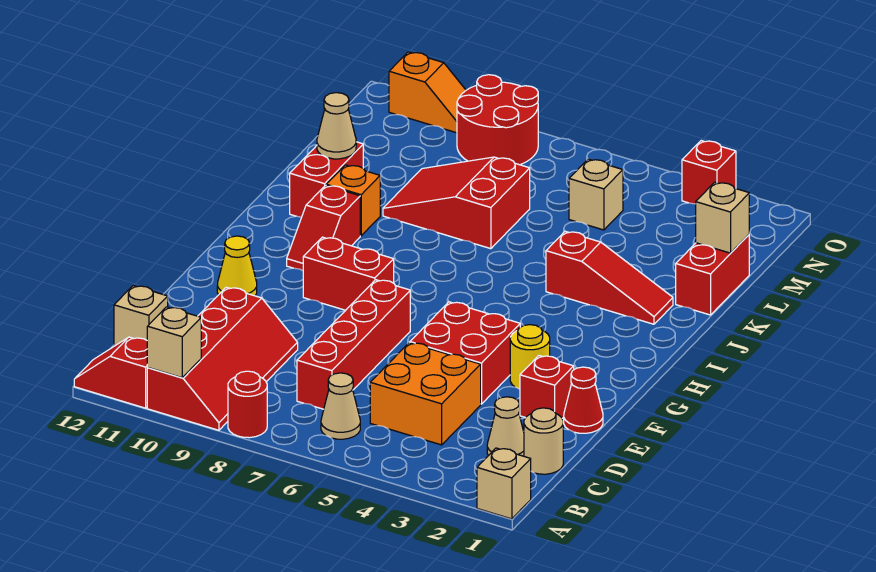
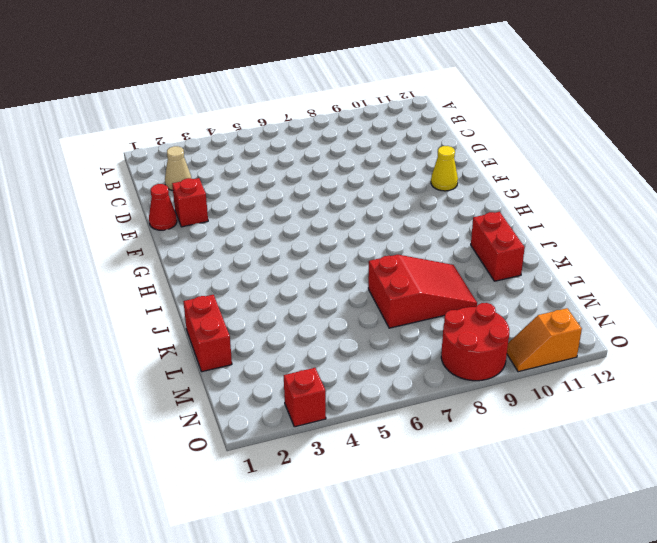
none -> tan 1x1 brick [477,448,531,519]
none -> red 1x1 round brick [228,371,267,438]
none -> red 2x4 slope [147,287,298,430]

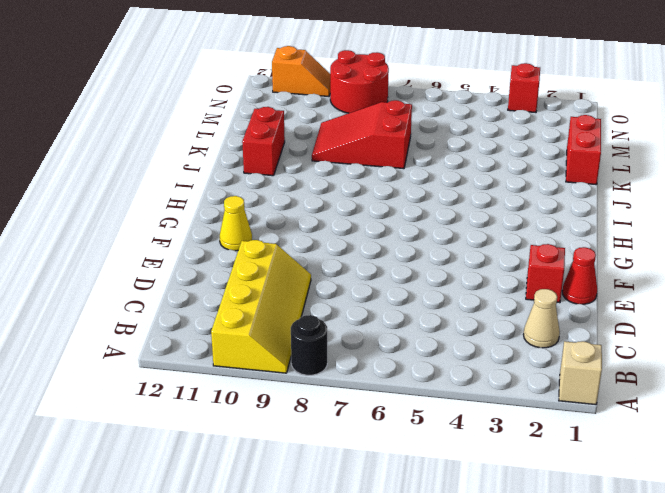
black 1x1 round brick [291,315,327,375] -> red 1x1 round brick [228,371,267,438]
yellow 2x4 slope [211,240,311,373] -> red 2x4 slope [147,287,298,430]
none -> red 1x2 slope [74,337,148,408]
none -> tan 1x1 cone [321,373,360,439]
none -> tan 1x1 round brick [524,408,563,474]

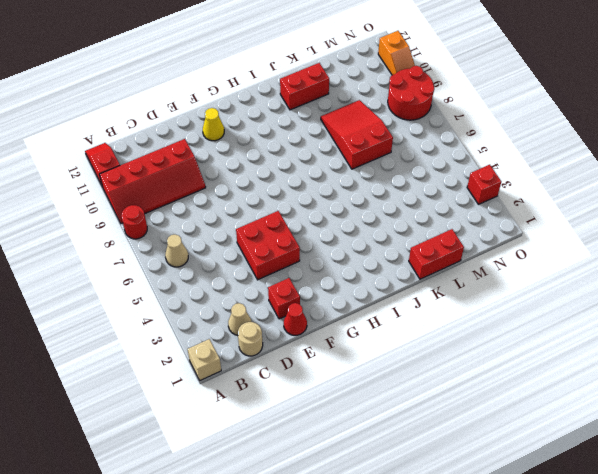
none -> orange 2x2 brick [370,343,481,445]
none -> red 1x4 brick [297,280,410,409]
none -> tan 1x1 brick [114,286,168,346]

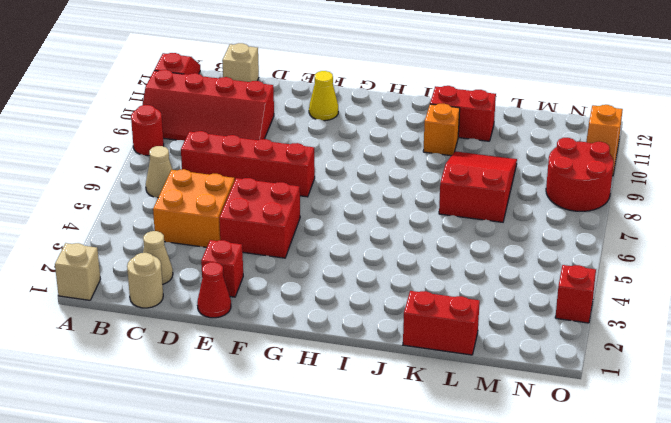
none -> yellow 1x1 round brick [510,325,550,389]
none -> red 1x2 brick [303,237,394,310]
none -> red 1x2 slope [287,185,360,271]

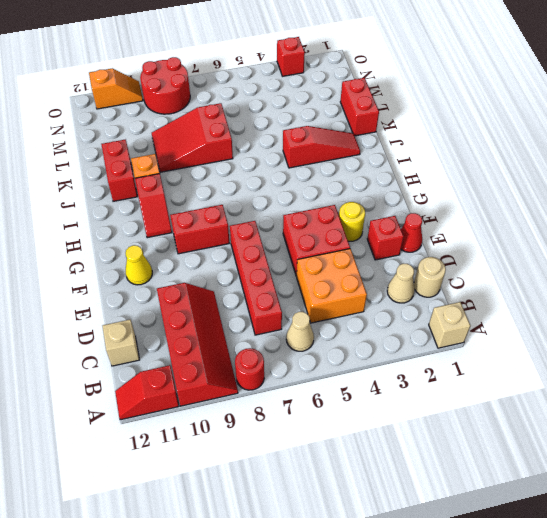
none -> tan 1x1 brick [569,159,623,230]
none -> tan 1x1 brick [147,307,201,378]
none -> tan 1x1 cone [317,93,356,159]

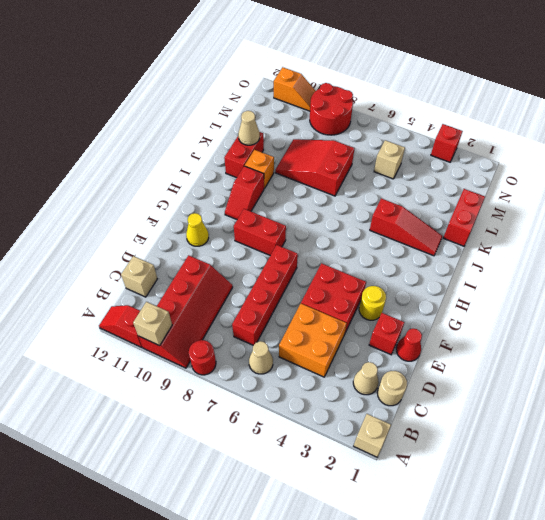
none -> tan 1x1 brick [696,182,749,253]

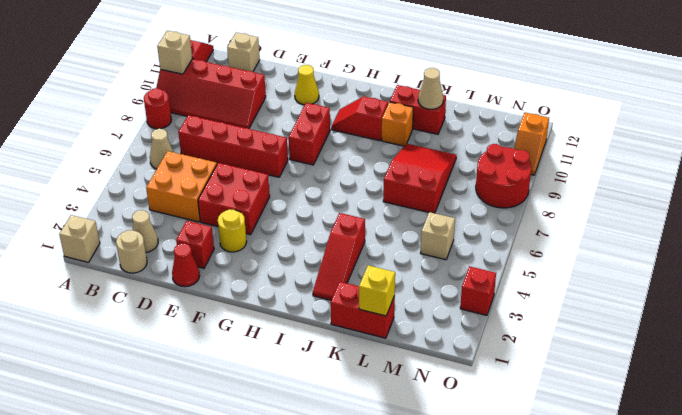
yellow 1x1 brick [359,265,395,316] -> tan 1x1 brick [696,182,749,253]

